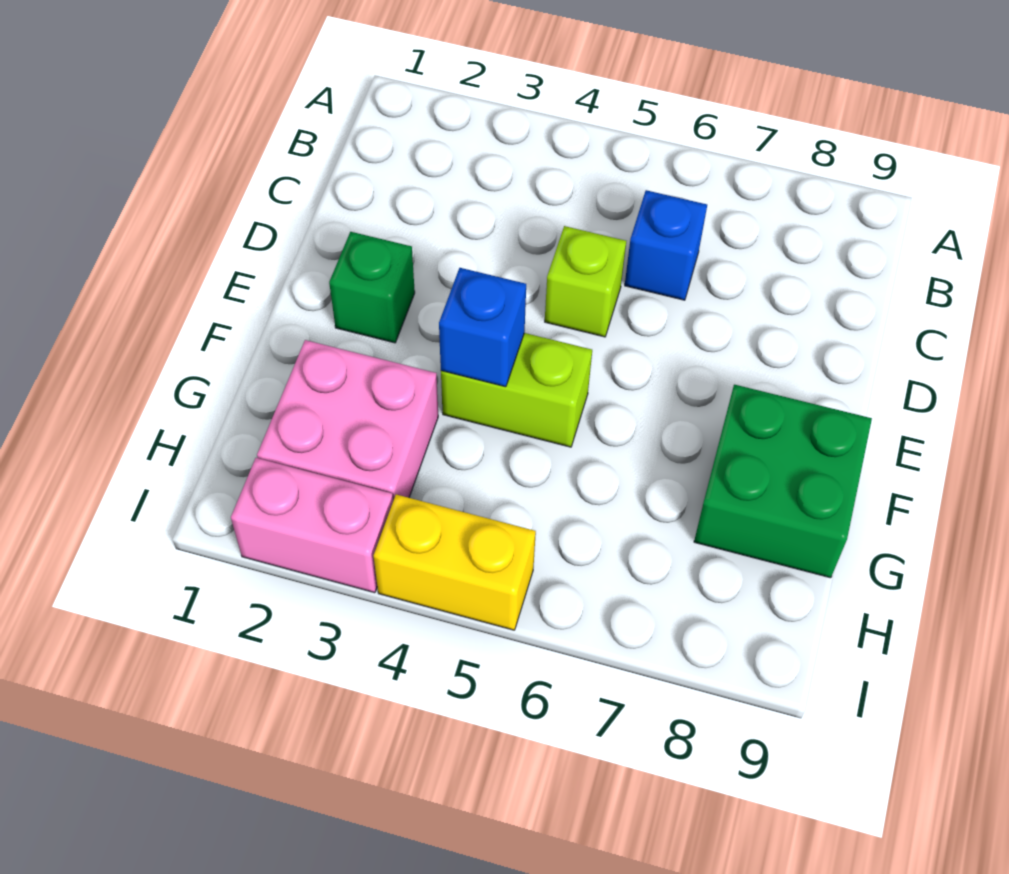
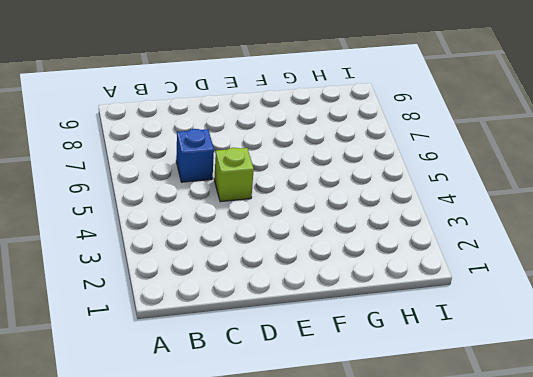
none -> green 1x1 brick [329,232,415,343]
none -> lime 1x2 brick [441,333,592,447]

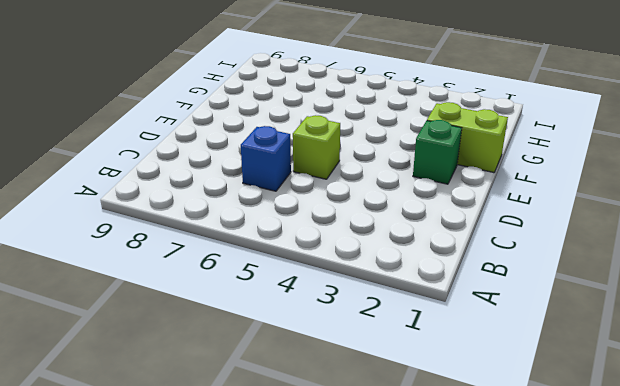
lime 1x2 brick [427,102,508,173] -> lime 1x2 brick moved to [441,333,592,447]
none -> green 2x2 brick [694,385,872,578]
none -> pink 2x2 brick [257,340,438,501]

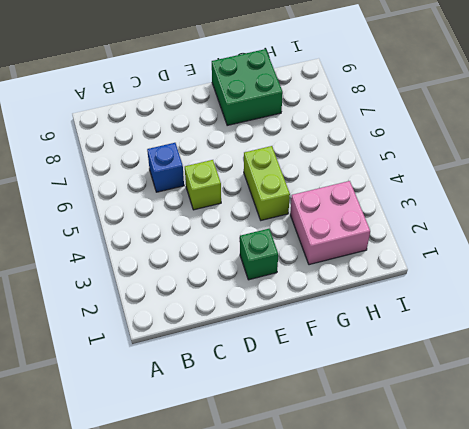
none -> pink 1x2 brick [231,458,393,593]
none -> yellow 1x2 brick [374,494,536,630]

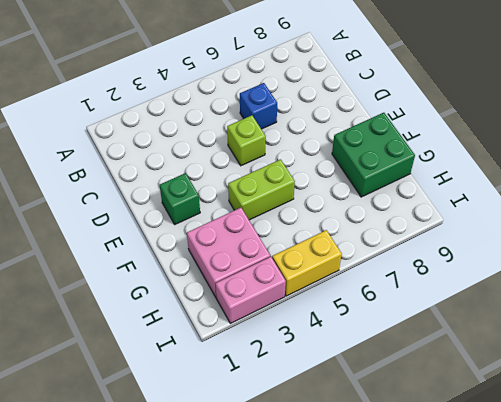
none -> blue 1x1 brick [439,268,526,387]

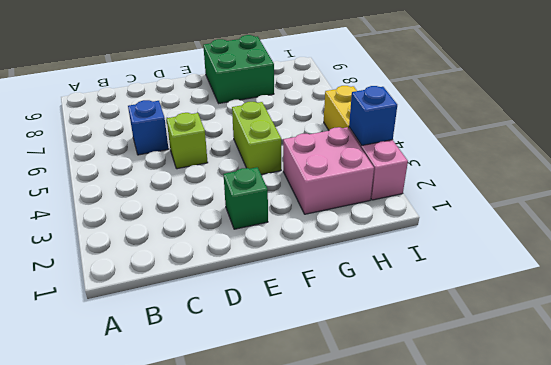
blue 1x1 brick [349,86,397,145] -> blue 1x1 brick moved to [439,268,526,387]

